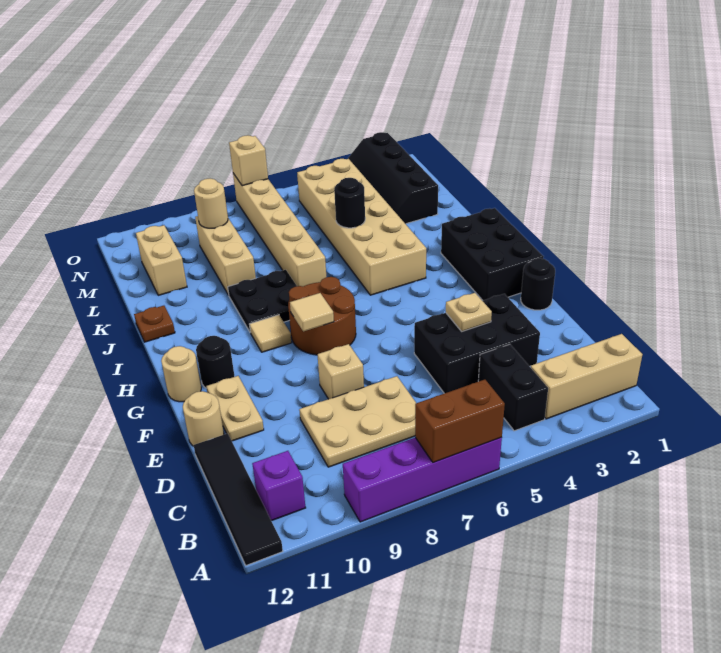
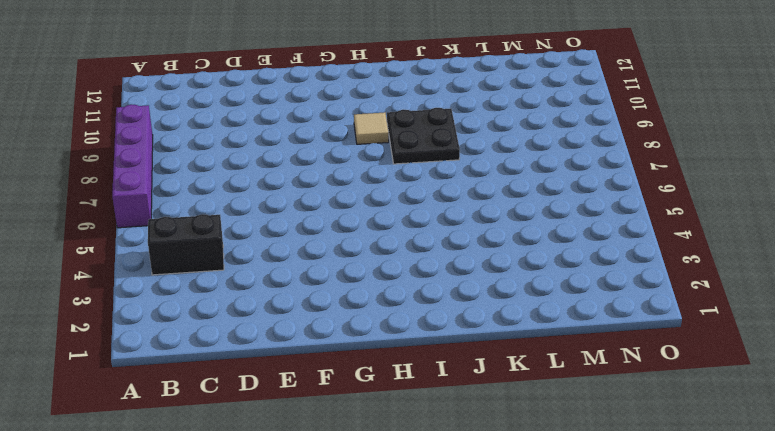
none -> black 1x4 tile [194,433,283,565]
none -> tan 1x3 brick [531,334,642,419]
none -> purple 1x1 brick [252,451,306,521]

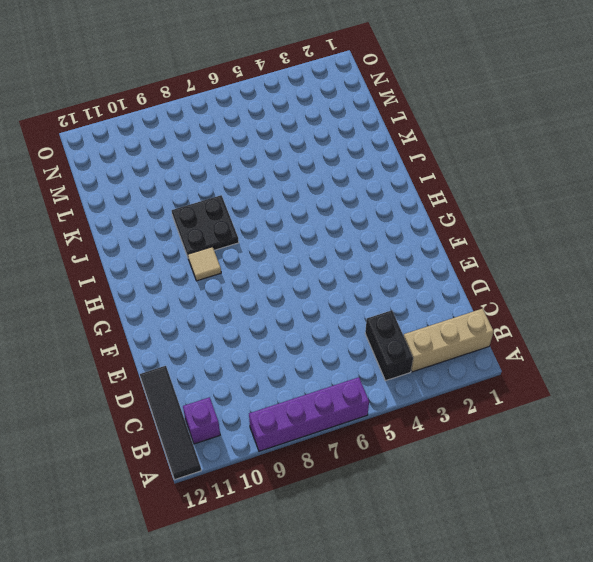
none -> tan 2x3 plate [299,376,416,467]
none -> black 2x3 brick [414,294,540,393]
none -> tan 1x1 brick [317,344,364,399]

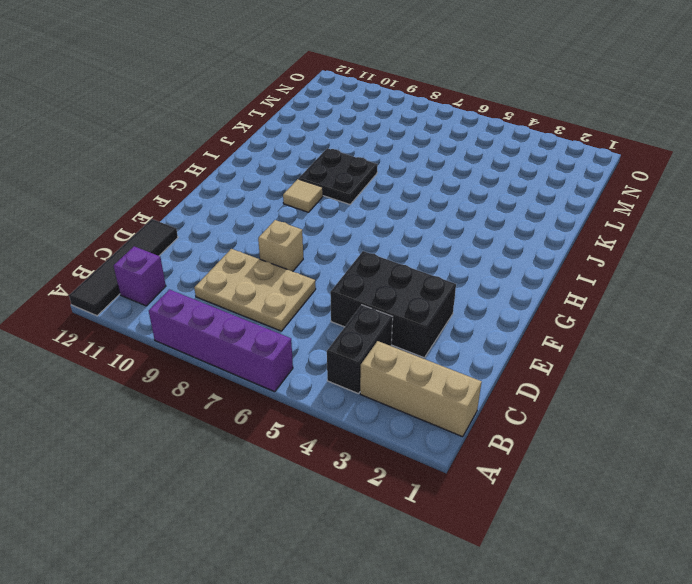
none -> tan 1x2 plate [206,376,264,441]
none -> tan 1x1 round brick [183,391,224,446]
none -> black 1x1 round brick [521,258,555,310]

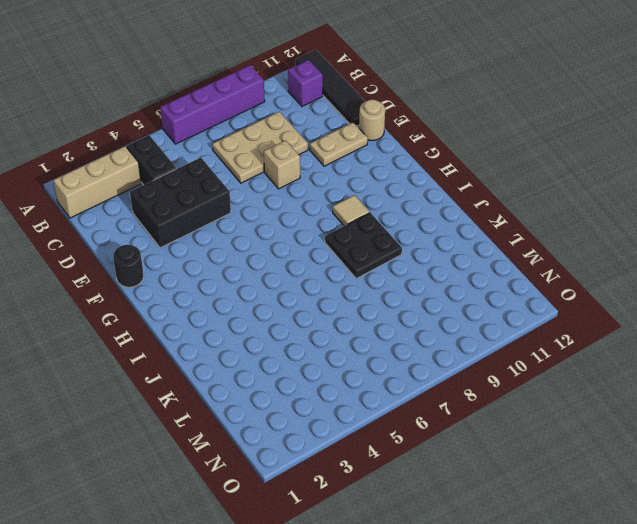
tan 1x2 plate [310,122,368,166] -> tan 1x2 plate turned to [206,376,264,441]
none -> black 2x3 brick [441,208,544,300]
none -> brown 2x2 round brick [288,277,356,355]
none -> black 1x1 round brick [196,336,235,388]

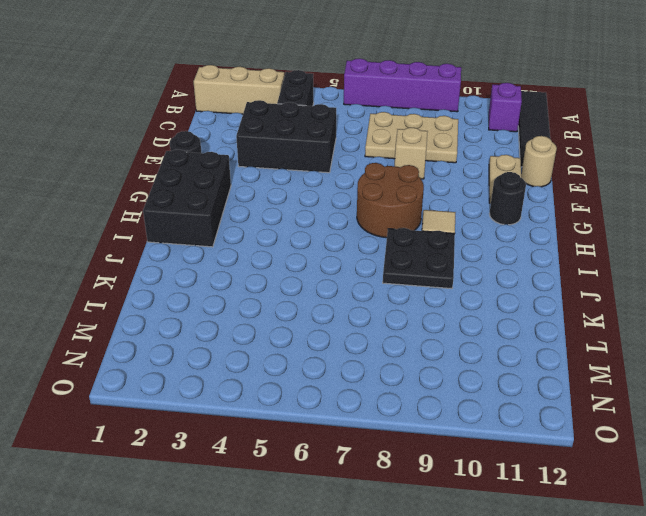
none -> tan 1x1 round brick [161,346,201,402]
none -> tan 2x6 brick [297,159,426,295]
none -> tan 1x6 brick [233,173,326,287]

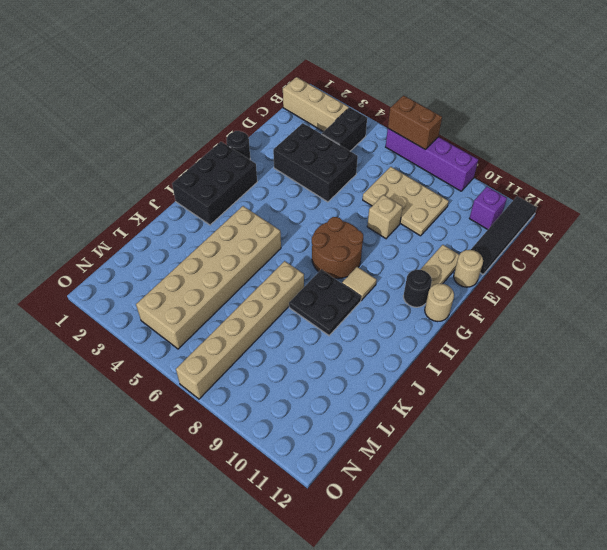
none -> brown 1x1 plate [134,306,175,342]
none -> tan 1x3 brick [195,216,256,295]
none -> black 2x4 slope [348,132,438,224]

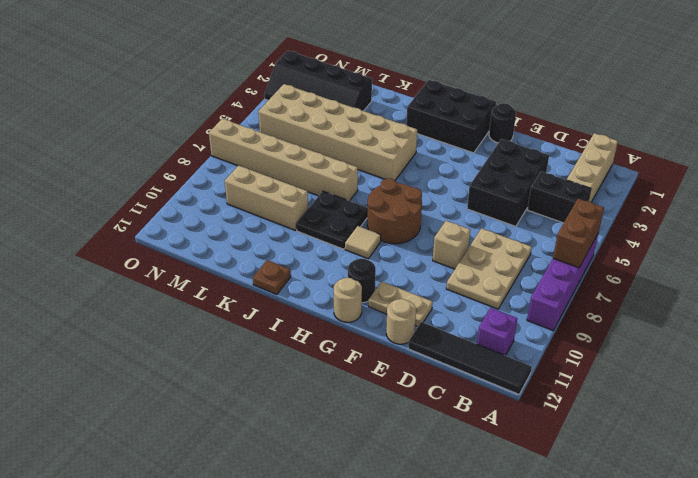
none -> tan 1x2 brick [136,225,187,295]
none -> tan 1x1 plate [446,293,492,331]
none -> tan 1x1 tile [290,293,334,332]

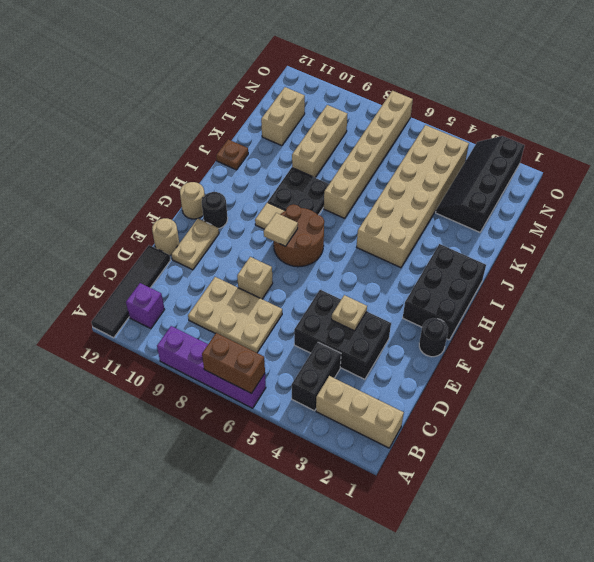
none -> black 1x1 round brick [334,178,365,228]
none -> tan 1x1 round brick [194,179,228,228]
none -> tan 1x1 brick [229,135,268,186]

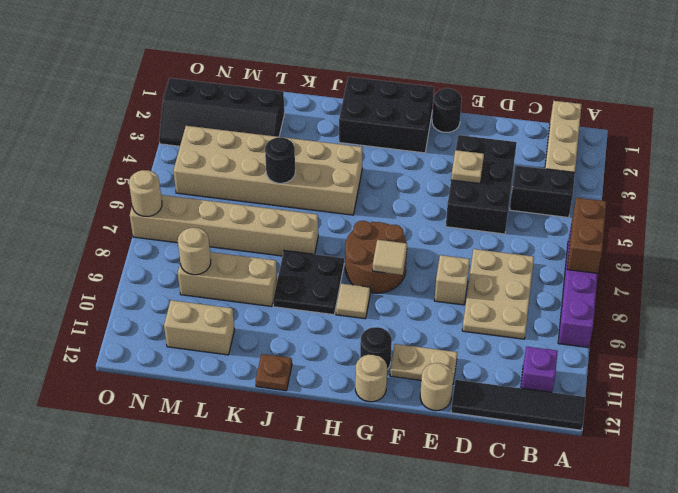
tan 1x1 round brick [129,170,162,216] -> tan 1x1 brick [229,135,268,186]

